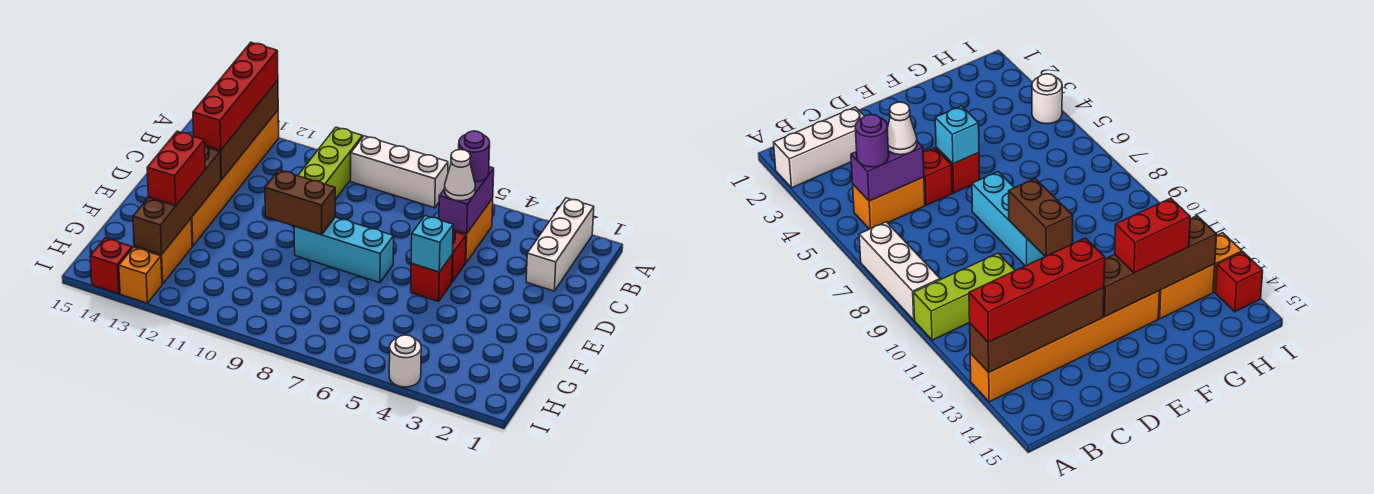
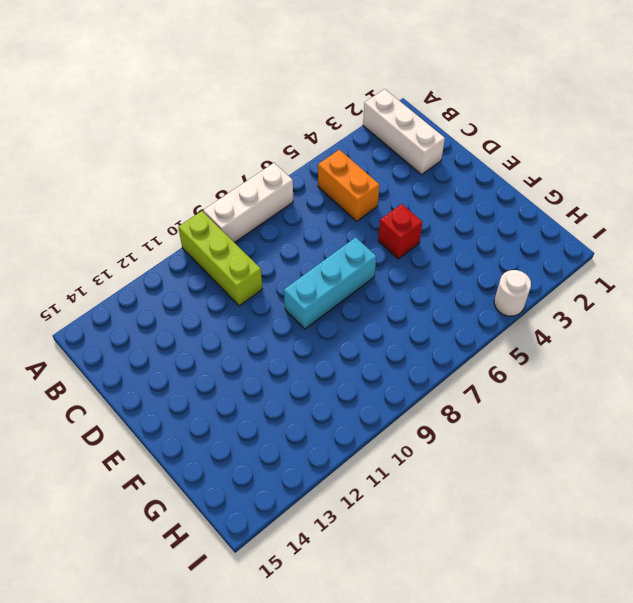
none -> orange 1x6 brick [191,110,279,246]
none -> red 1x1 brick [452,231,466,282]
none -> orange 1x2 brick [134,219,192,284]

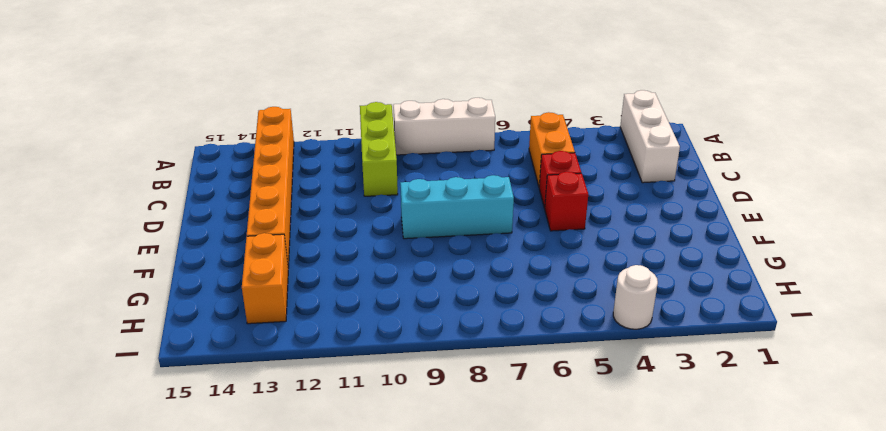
none -> orange 1x1 brick [119,247,162,303]
none -> red 1x1 brick [90,238,132,294]
none -> brown 1x4 brick [206,80,278,180]

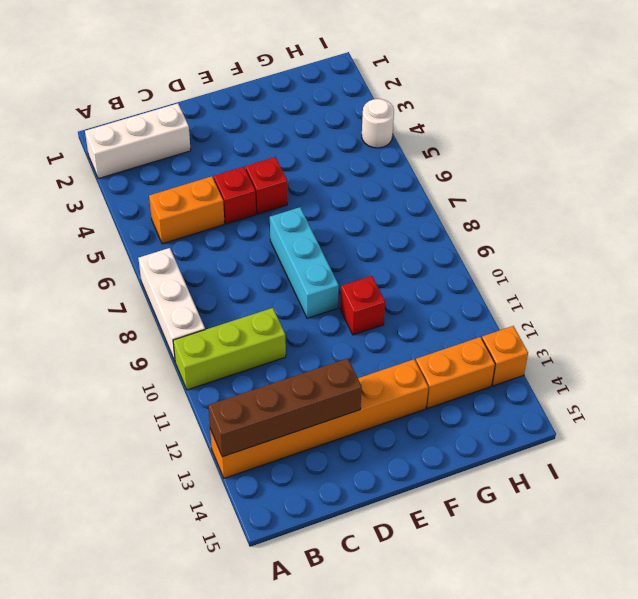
red 1x1 brick [340,276,385,335] -> red 1x1 brick moved to [90,238,132,294]
none -> purple 1x2 brick [439,167,494,234]
none -> cyan 1x1 brick [411,216,453,272]
none -> brown 1x2 brick [265,170,335,235]

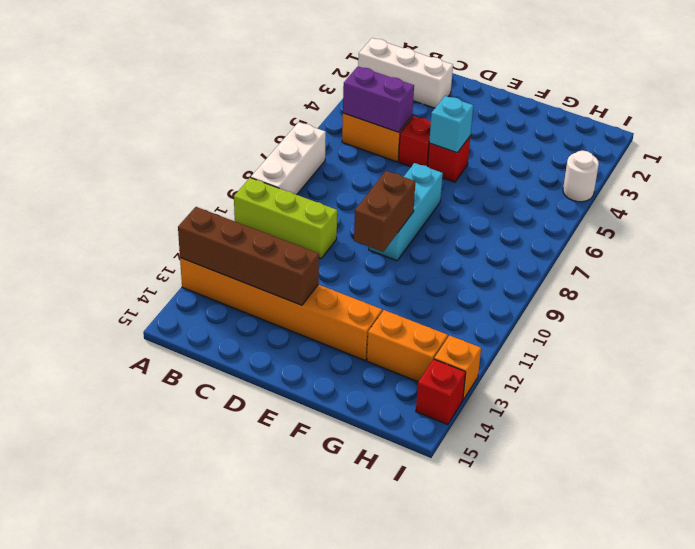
none -> brown 1x4 brick [133,146,221,255]
none -> red 1x4 brick [193,42,278,150]
none -> purple 1x1 round brick [459,131,490,182]

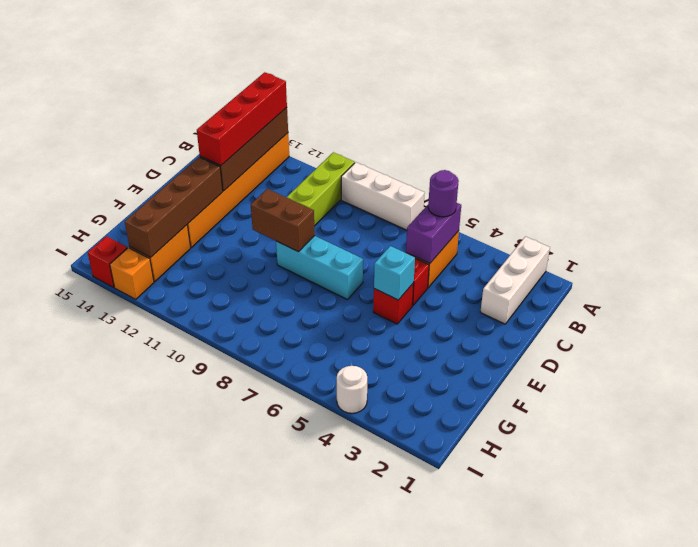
none -> white 1x1 cone [445,150,475,201]
none -> red 1x2 brick [147,131,205,206]

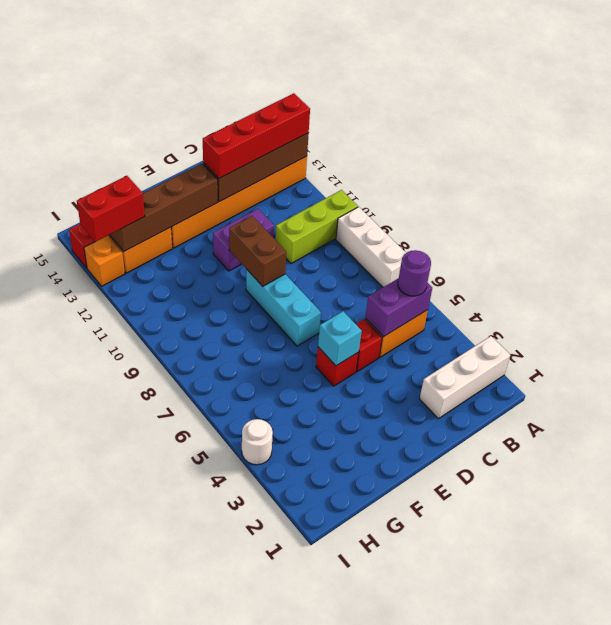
purple 1x2 brick [213,209,274,271] -> none
red 1x2 brick [77,176,145,242] -> red 1x2 brick moved to [147,131,205,206]
none -> white 1x1 cone [445,150,475,201]

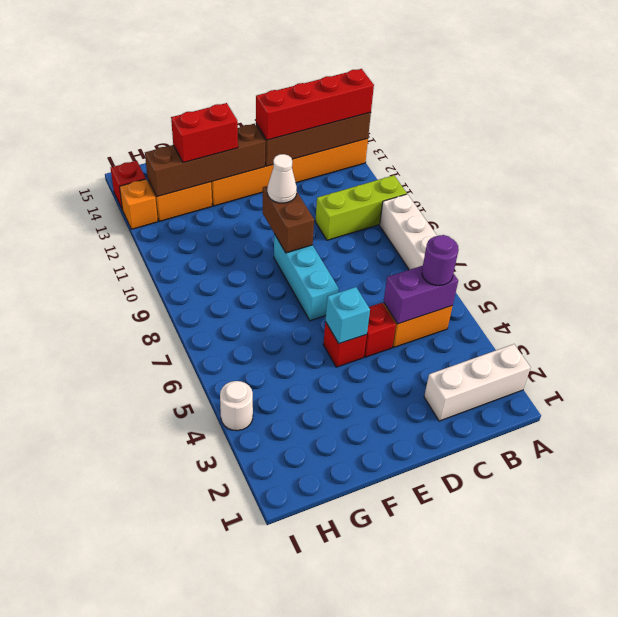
white 1x1 cone [267,154,297,203] -> white 1x1 cone moved to [445,150,475,201]

